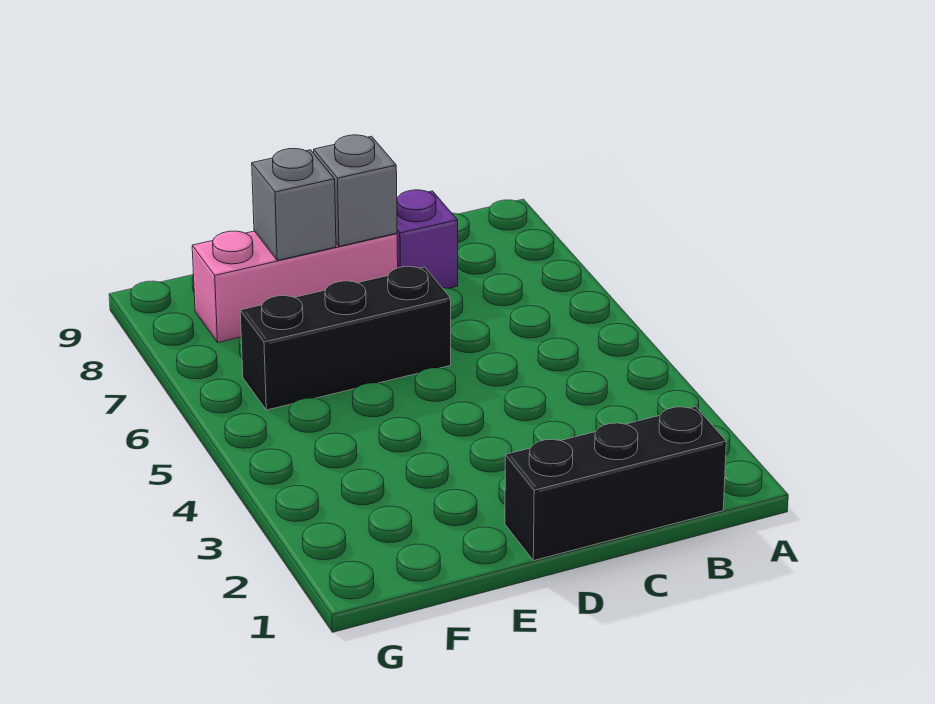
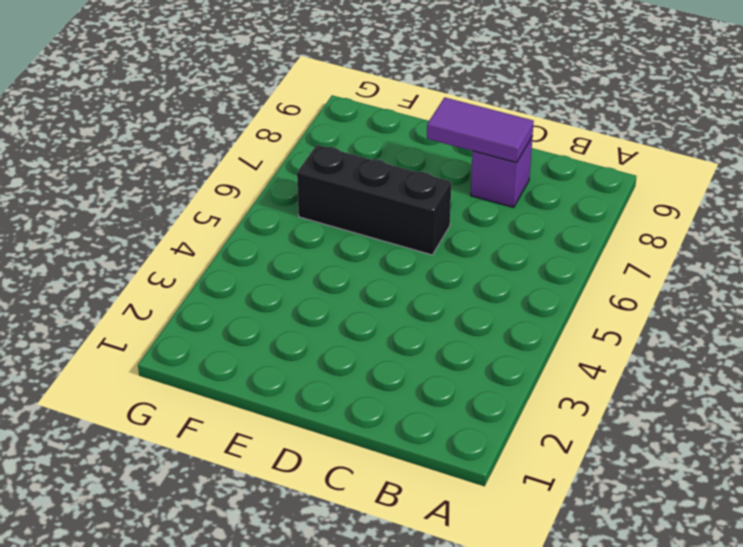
purple 1x2 tile [427,97,534,163] -> grey 1x1 brick [314,135,397,246]
none -> black 1x3 brick [505,407,726,561]
none -> pink 1x3 brick [192,231,398,342]

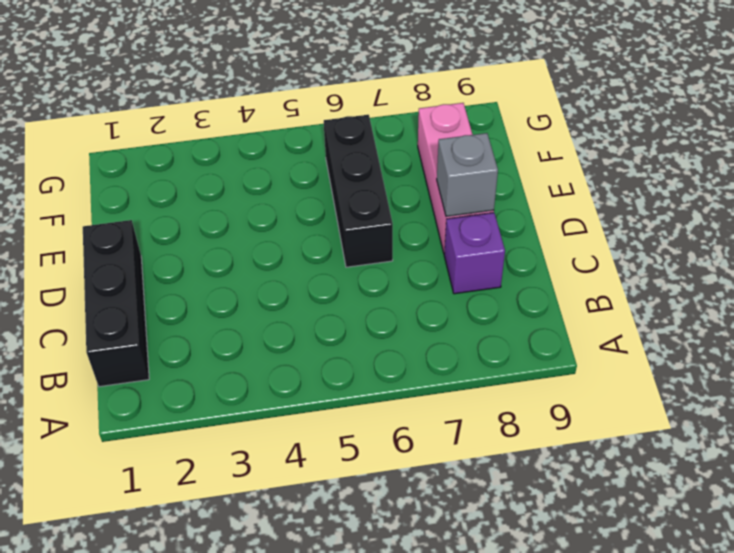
none -> grey 1x1 brick [252,148,336,260]

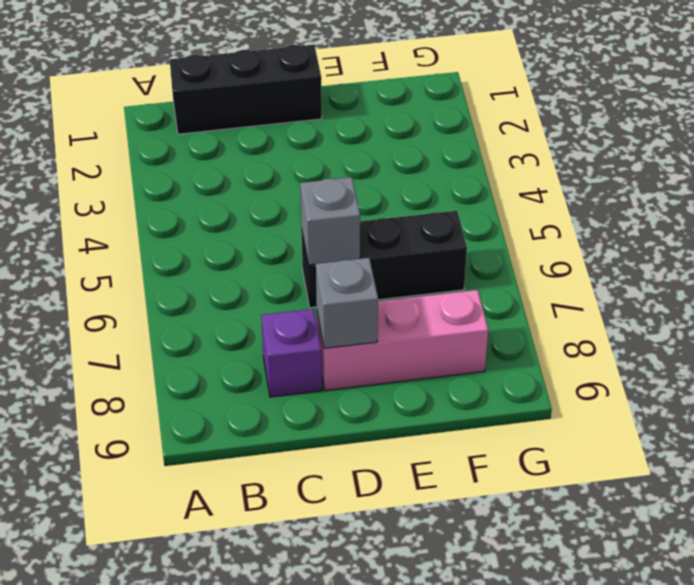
grey 1x1 brick [300,177,360,265] -> grey 1x1 brick moved to [252,148,336,260]

